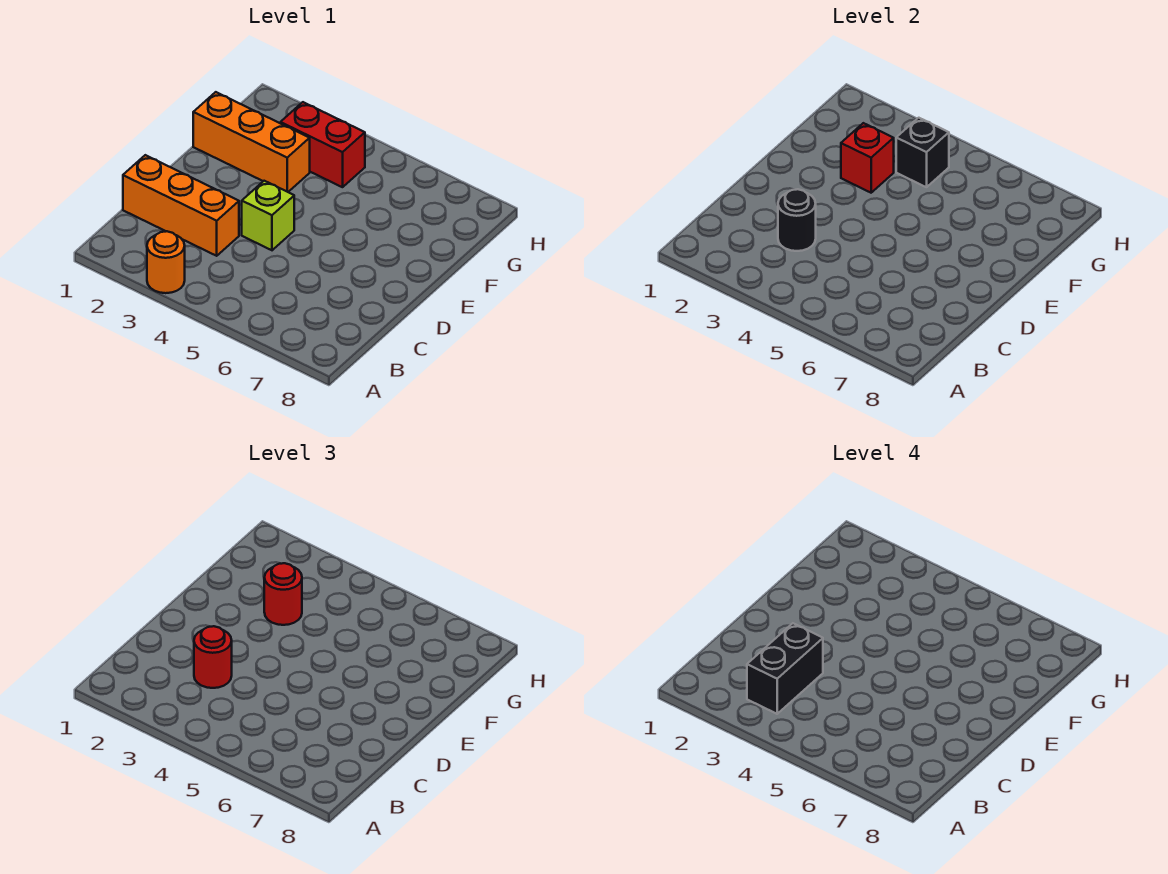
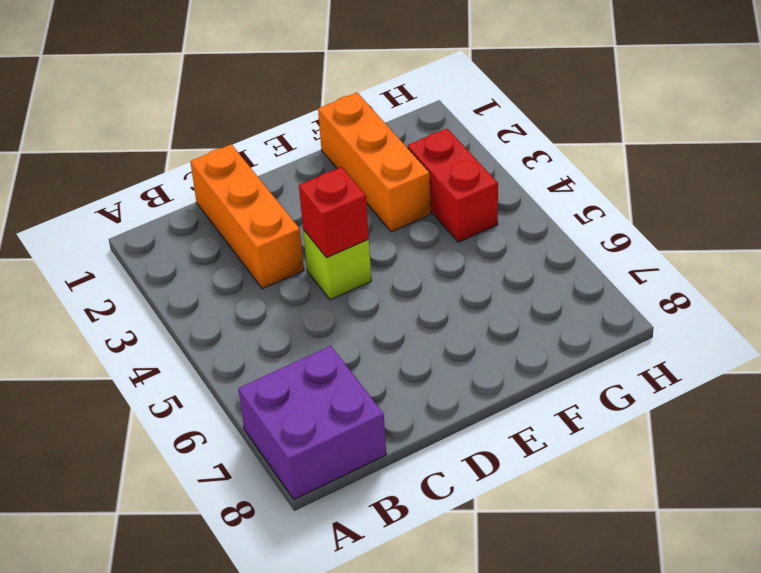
purple 2x2 brick [238,346,386,499] -> none
red 1x1 brick [299,167,369,258] -> red 1x1 brick moved to [841,123,894,193]
none -> orange 1x1 round brick [147,231,185,293]
none -> black 1x1 round brick [778,189,816,251]

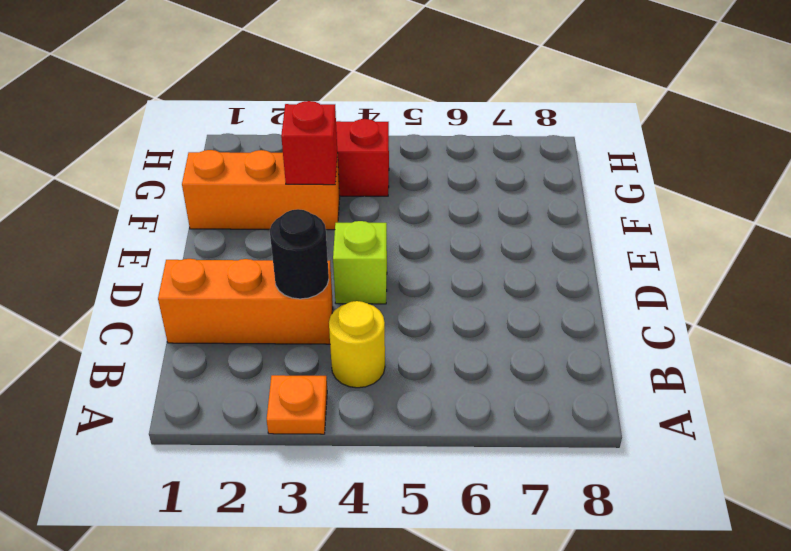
orange 1x1 plate [267,375,327,434] -> orange 1x1 round brick [147,231,185,293]
yellow 1x1 round brick [329,301,385,388] -> none
none -> black 1x1 brick [896,118,949,187]
none -> red 1x1 round brick [194,626,232,688]

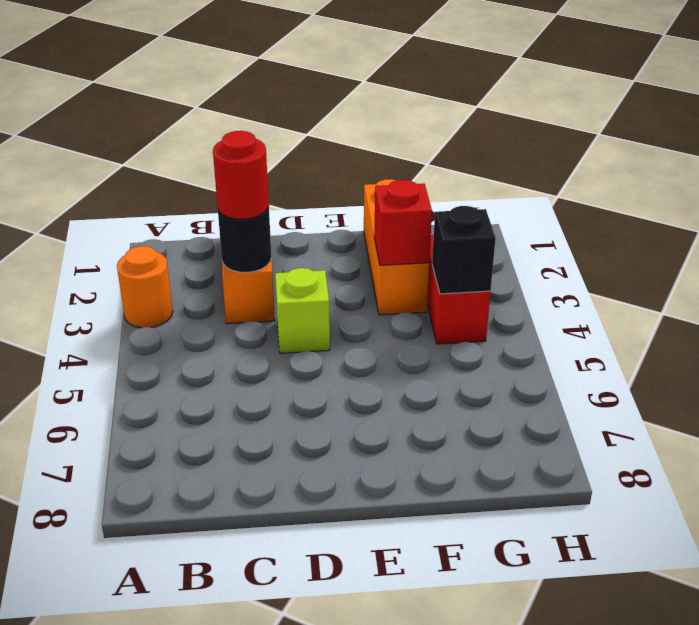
none -> red 1x1 round brick [264,563,302,625]
none -> black 1x2 brick [747,623,823,714]

